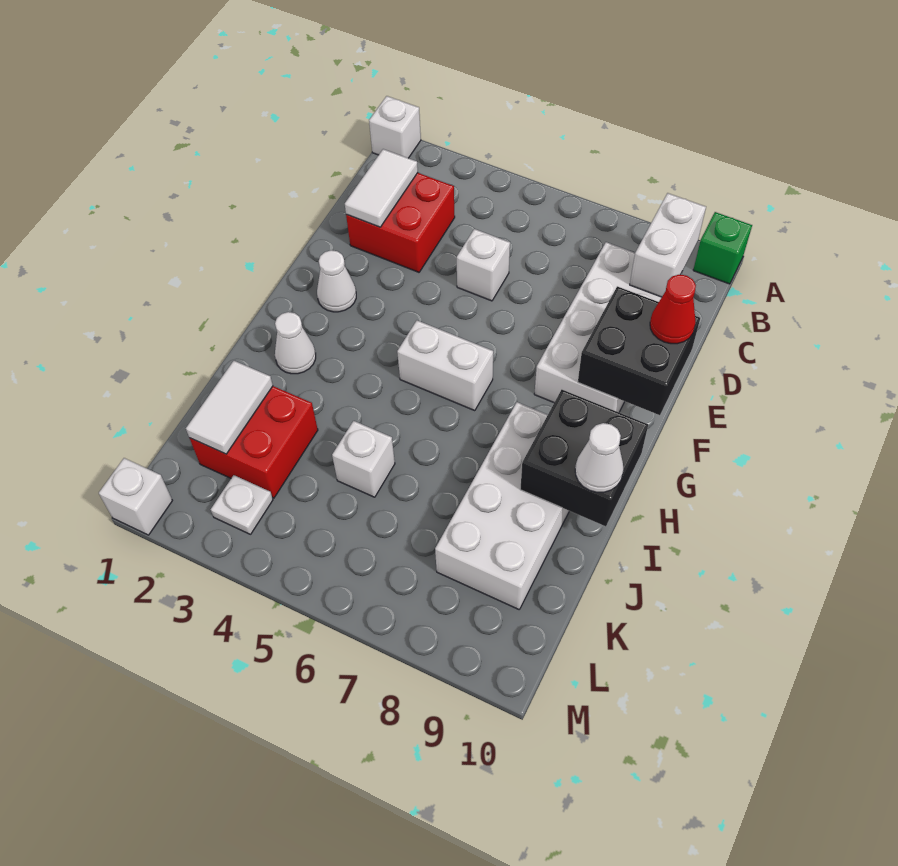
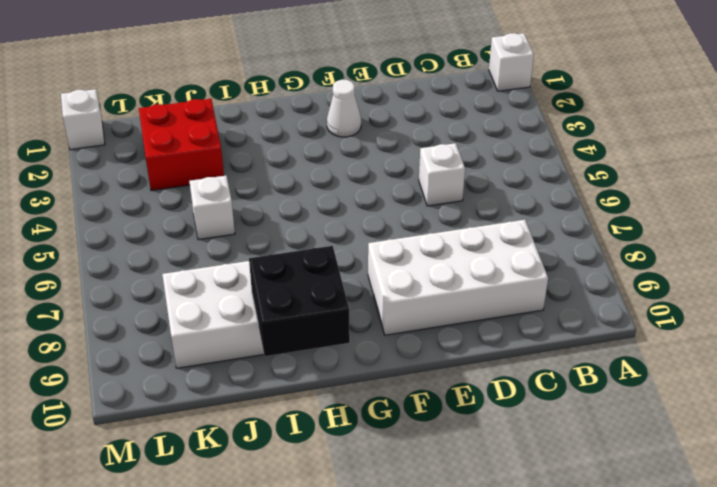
none -> green 1x1 brick [693,212,752,284]
none -> red 2x2 brick [346,173,455,272]
none -> white 1x2 brick [397,320,493,411]

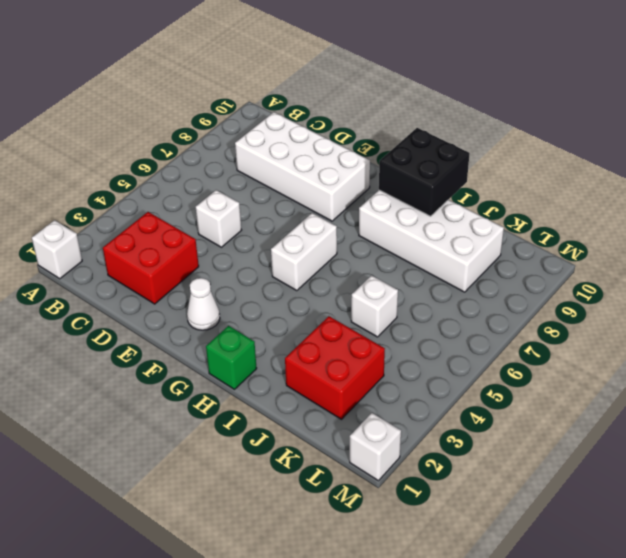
green 1x1 brick [206,326,257,389] -> green 1x1 brick moved to [693,212,752,284]
none -> white 1x1 cone [275,312,316,374]
none -> white 1x1 plate [211,475,273,534]
none -> white 1x2 brick [630,193,706,297]

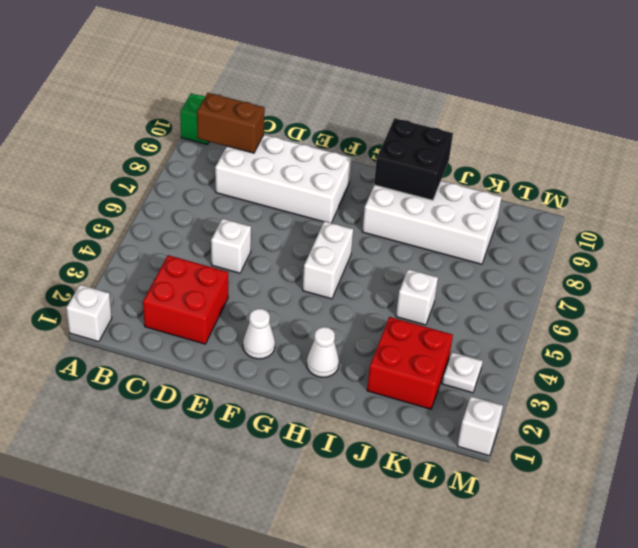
brown 1x2 brick [197,93,265,153] -> white 1x2 brick [630,193,706,297]
none -> white 1x2 tile [345,149,418,227]
none -> black 2x2 brick [578,286,700,415]
none -> white 1x2 tile [186,361,273,454]

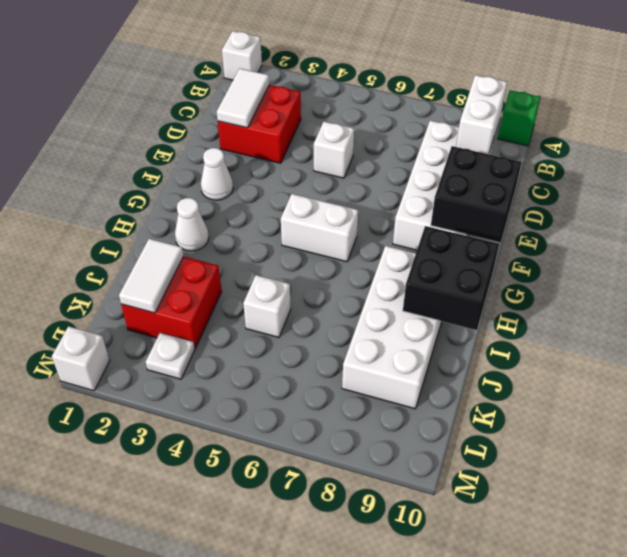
none -> red 1x1 cone [650,275,696,344]
none -> white 1x1 cone [575,423,624,492]

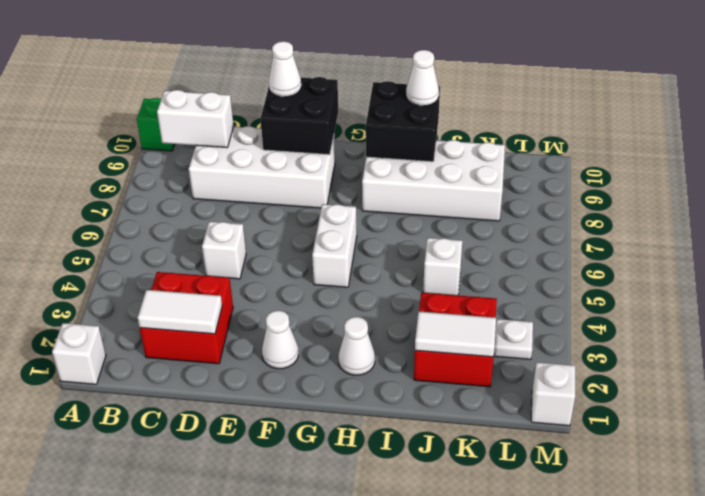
white 1x1 cone [269,41,301,97] -> red 1x1 cone [650,275,696,344]

